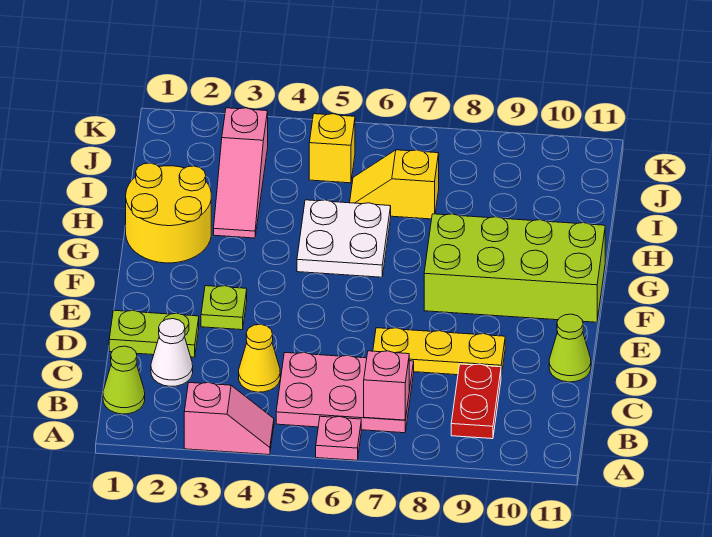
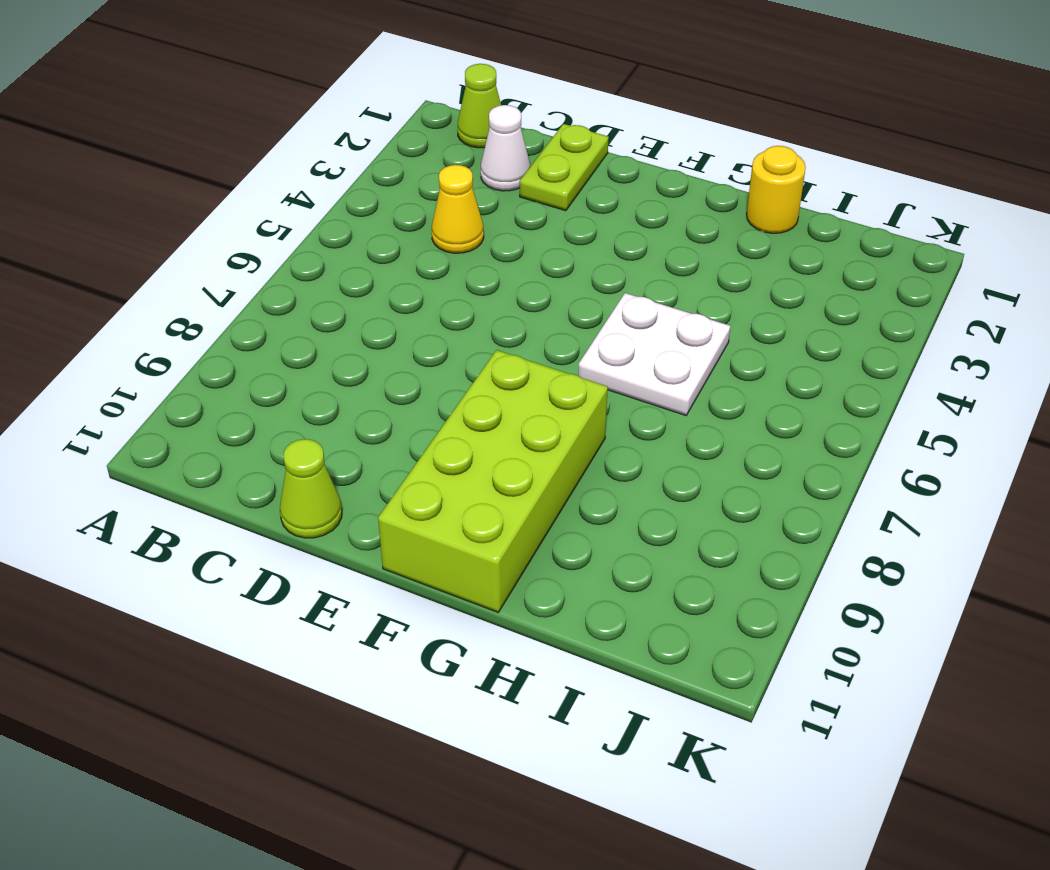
yellow 1x1 round brick [747,146,806,233] -> yellow 2x2 round brick [126,163,211,263]
none -> pink 1x2 slope [184,383,274,455]
none -> pink 1x1 plate [316,416,361,460]
none -> pink 2x3 plate [276,353,414,433]

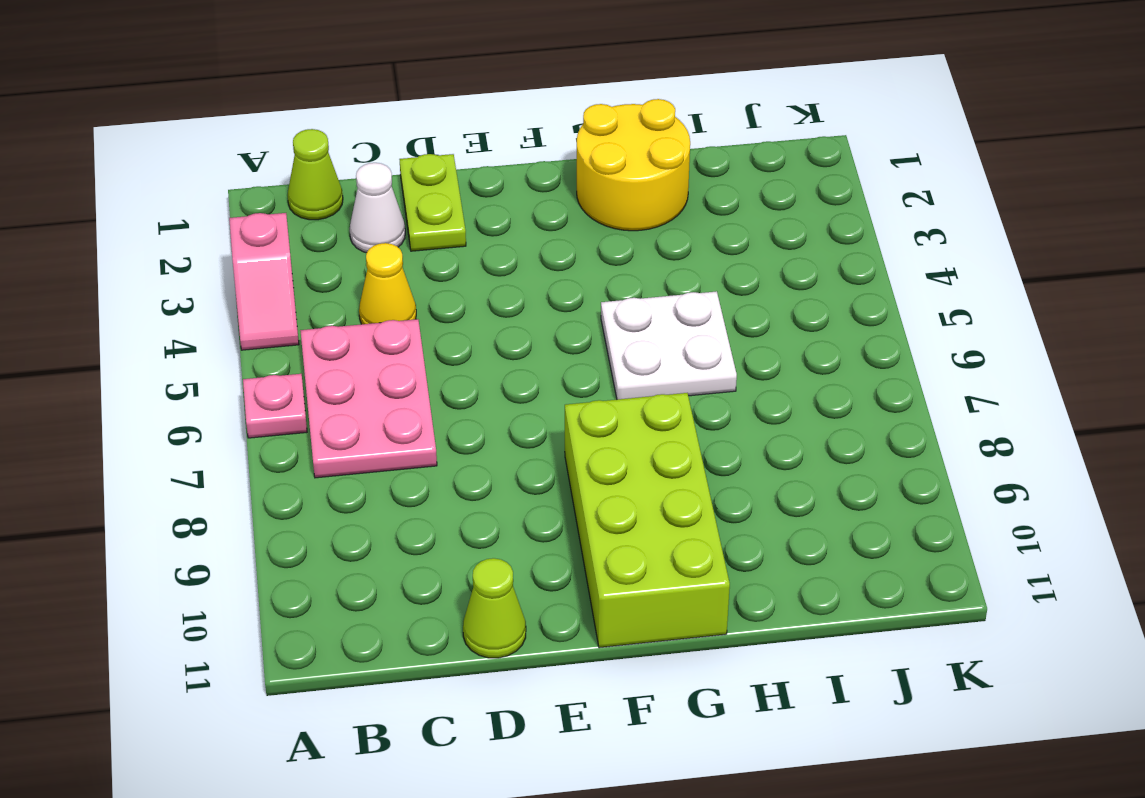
none -> red 1x2 plate [451,364,501,439]
none -> yellow 1x3 plate [373,328,505,376]
none -> lime 1x1 plate [201,286,247,330]

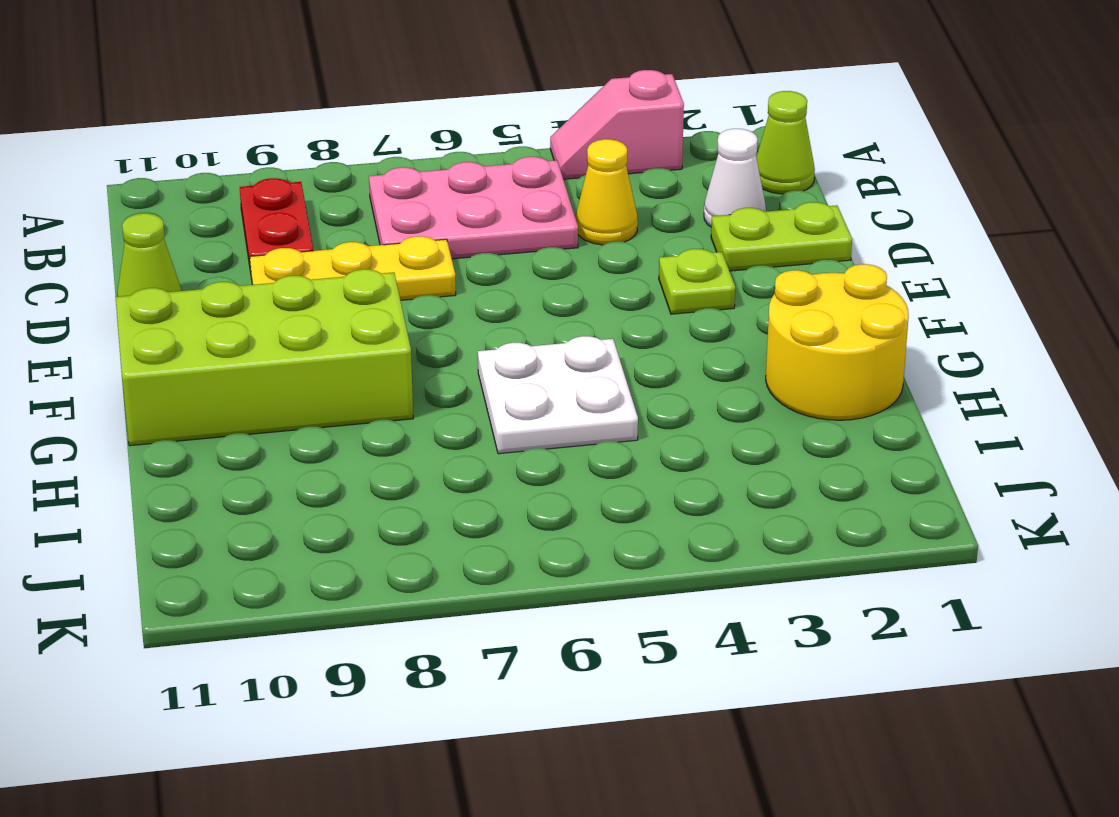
none -> pink 1x1 plate [316,416,361,460]
none -> pink 1x3 slope [214,108,268,238]
none -> yellow 1x2 slope [350,150,439,219]

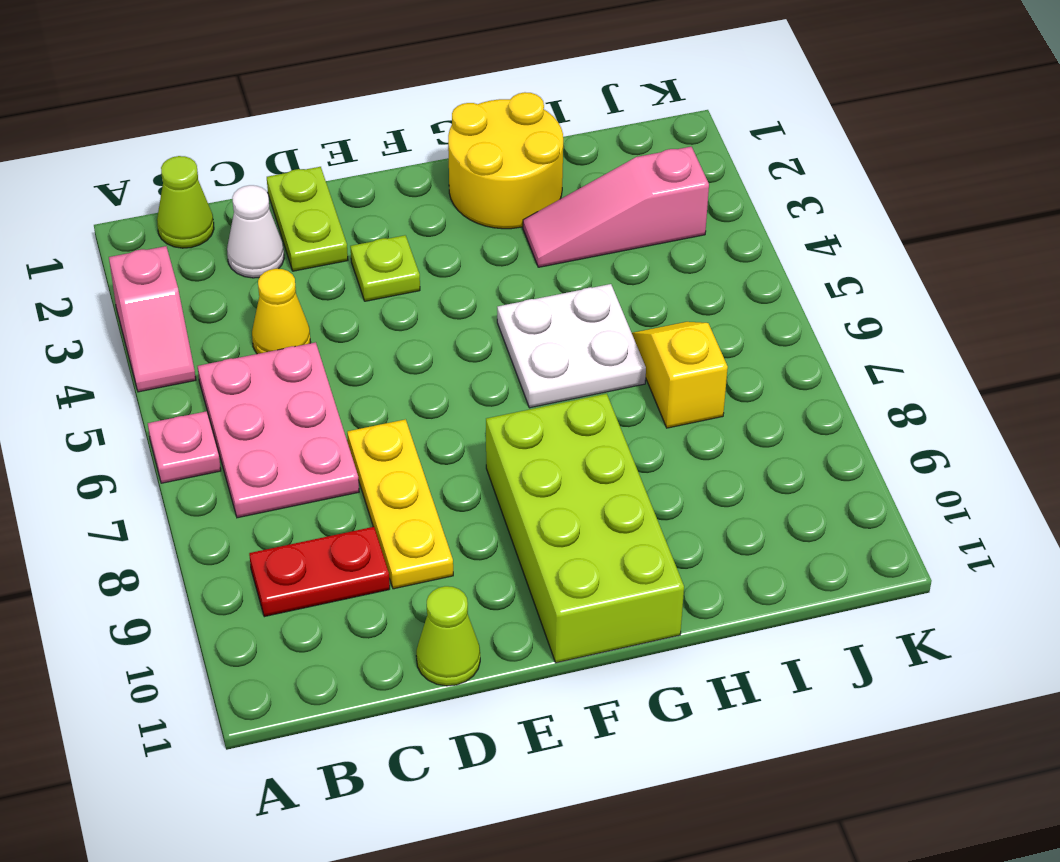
none -> yellow 1x1 brick [309,114,355,183]
none -> pink 1x1 brick [364,351,409,420]

